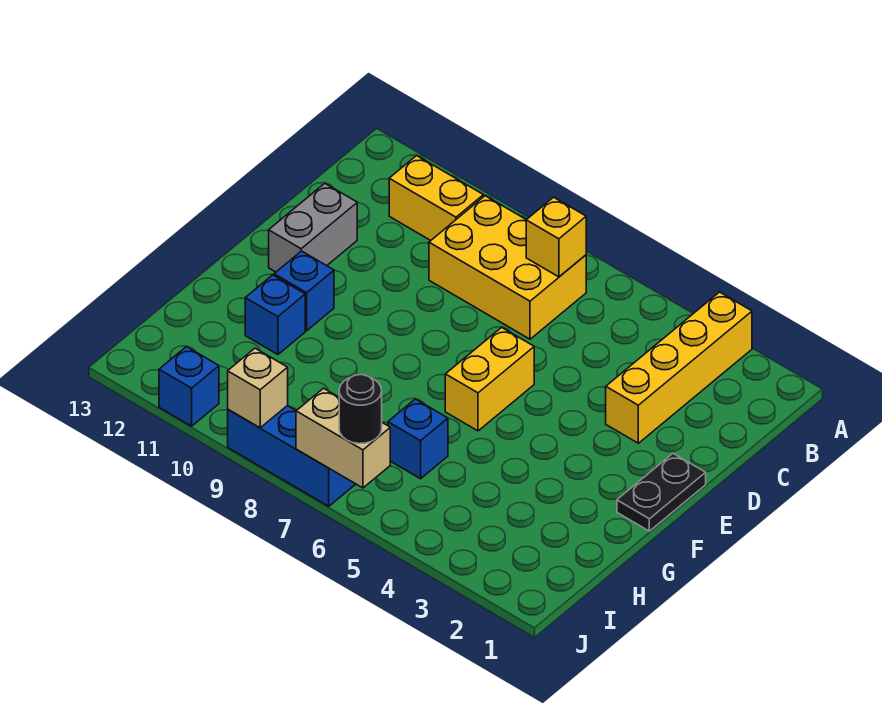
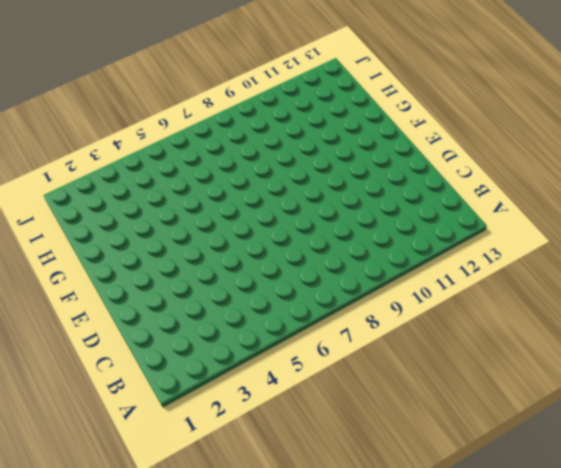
none -> yellow 1x4 brick [606,292,752,443]
none -> yellow 2x3 brick [429,196,586,339]
none -> yellow 1x2 brick [389,156,483,240]

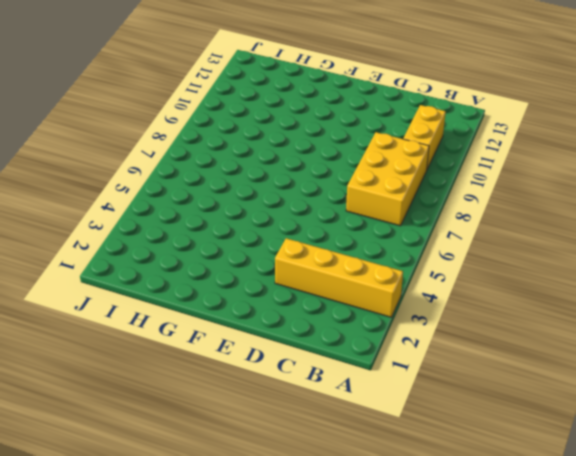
none -> grey 1x2 brick [269,183,357,272]
none -> black 1x2 plate [617,454,706,531]
none -> yellow 1x2 brick [445,327,534,431]

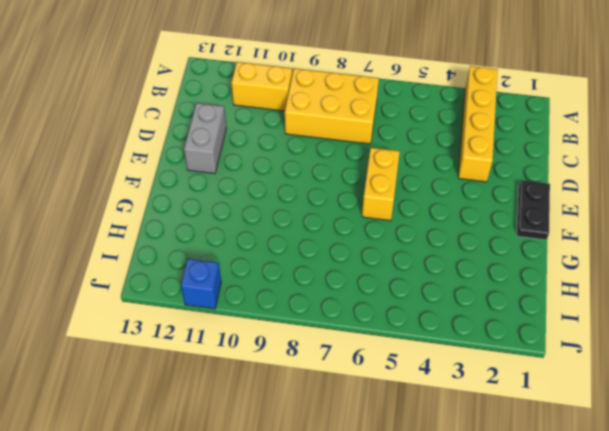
none -> blue 1x1 brick [274,251,334,331]
none -> blue 1x1 brick [245,275,305,355]
none -> blue 1x1 brick [388,399,448,479]

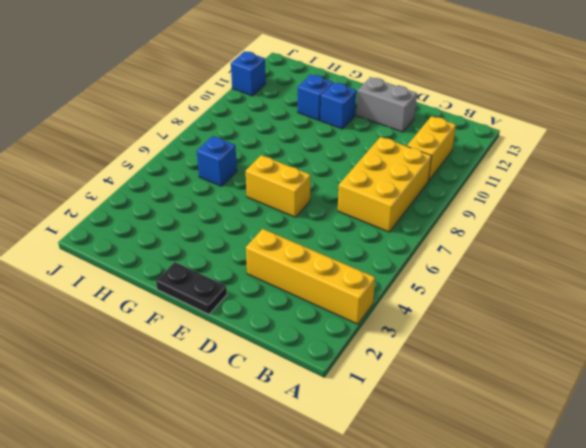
none -> blue 1x3 brick [228,406,355,506]
none -> yellow 1x1 brick [526,197,586,277]
none -> tan 1x2 brick [296,388,390,488]

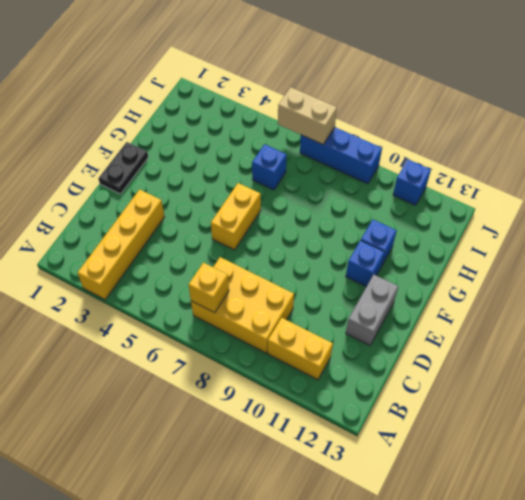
none -> tan 1x1 brick [228,348,288,428]
none -> black 1x1 round brick [339,375,382,444]

